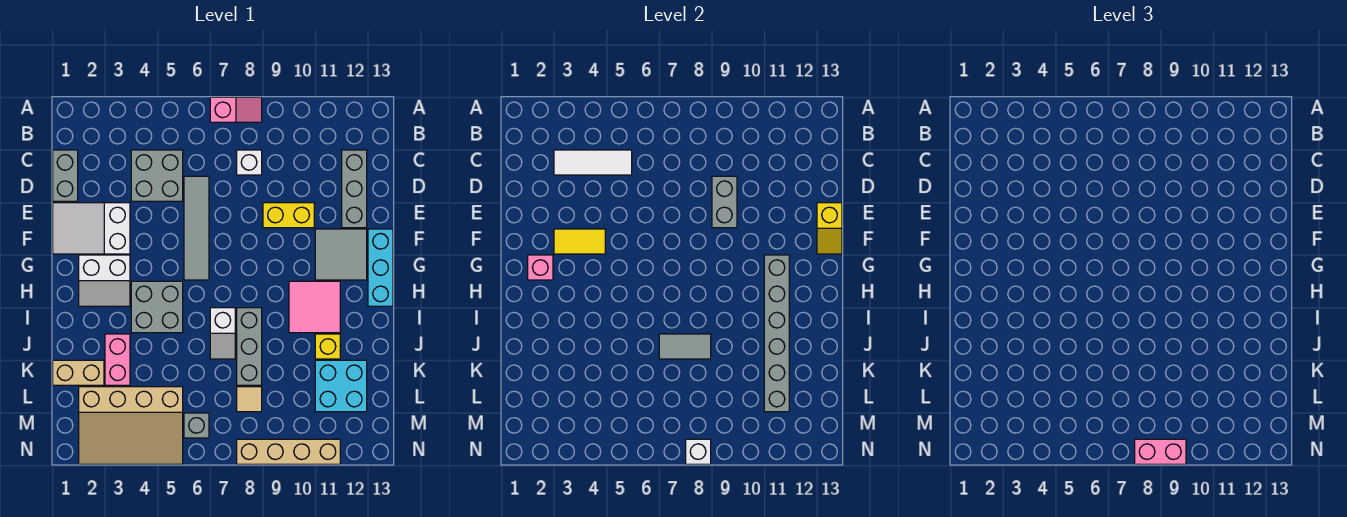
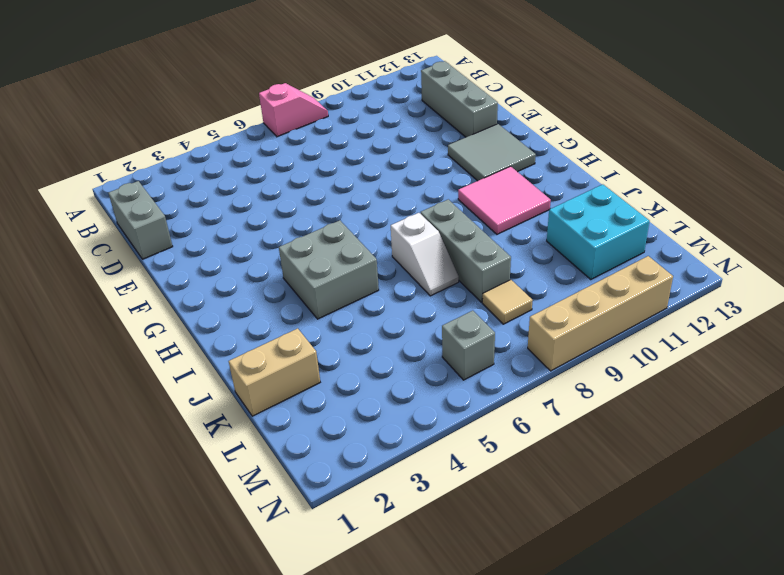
none -> grey 2x2 brick [131,150,183,201]
none -> white 1x1 brick [237,150,262,175]
none -> grey 1x4 tile [184,176,209,280]
none -> white 2x3 slope [53,203,130,254]

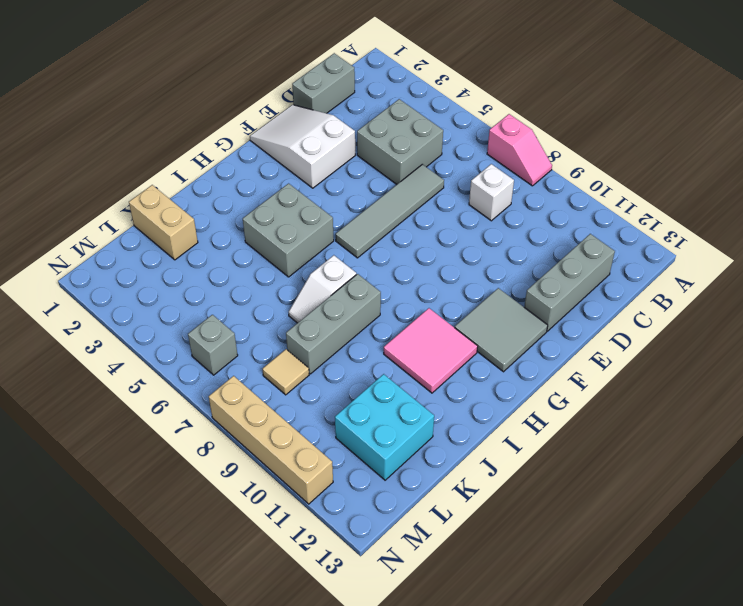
none -> yellow 1x2 brick [263,203,314,228]
none -> cyan 1x3 brick [368,229,393,306]
none -> white 2x2 slope [79,255,130,306]
none -> pink 1x2 brick [105,334,130,385]

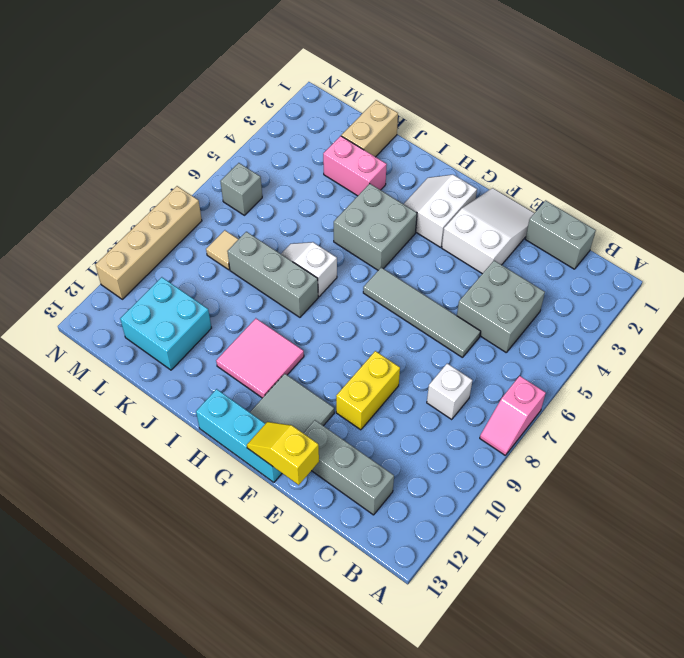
none -> yellow 1x1 brick [315,334,340,359]
none -> tan 3x4 slope [79,387,183,464]
none -> white 1x3 tile [554,150,632,175]
none -> grey 1x2 brick [712,176,737,228]

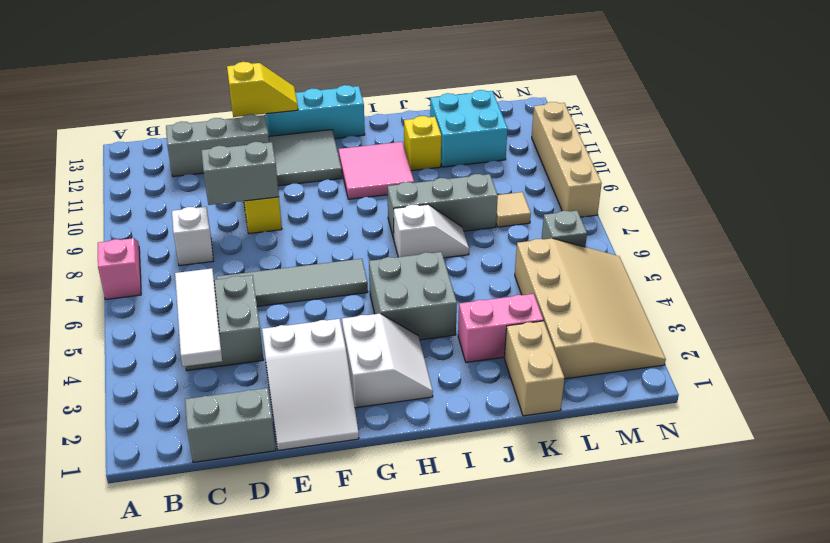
none -> yellow 1x2 tile [554,229,605,254]
none -> pink 1x1 brick [528,255,553,280]
none -> grey 1x6 brick [764,255,789,412]
none -> grey 1x2 tile [659,334,711,359]

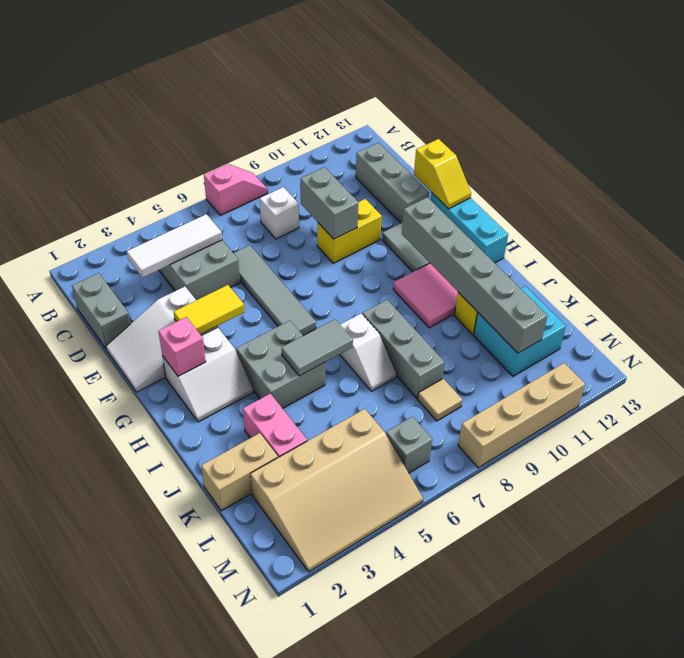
grey 1x2 tile [282,319,353,376] -> grey 1x2 tile moved to [659,334,711,359]
none -> white 1x1 brick [686,439,711,464]
none -> pink 1x2 brick [1135,439,1186,464]

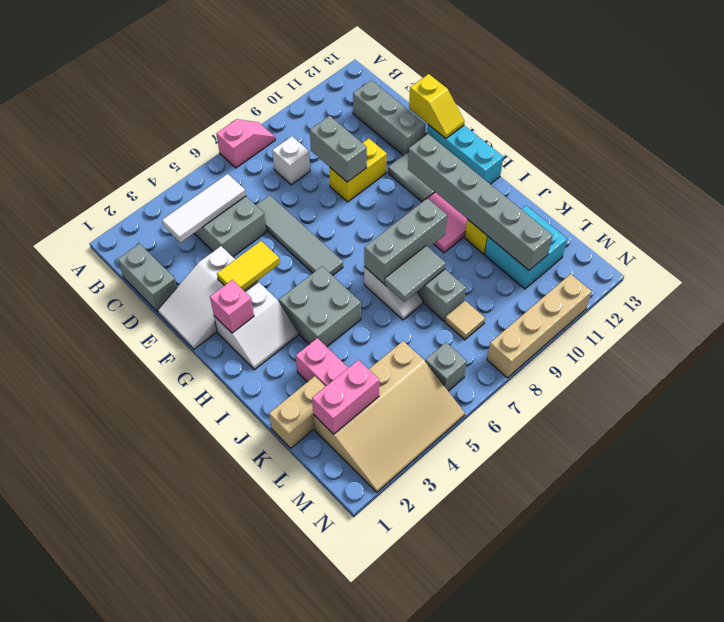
grey 1x3 brick [364,198,447,283] -> none
pink 1x2 brick [312,360,379,434] -> pink 1x2 brick moved to [1135,439,1186,464]
none -> white 1x1 brick [686,439,711,464]

